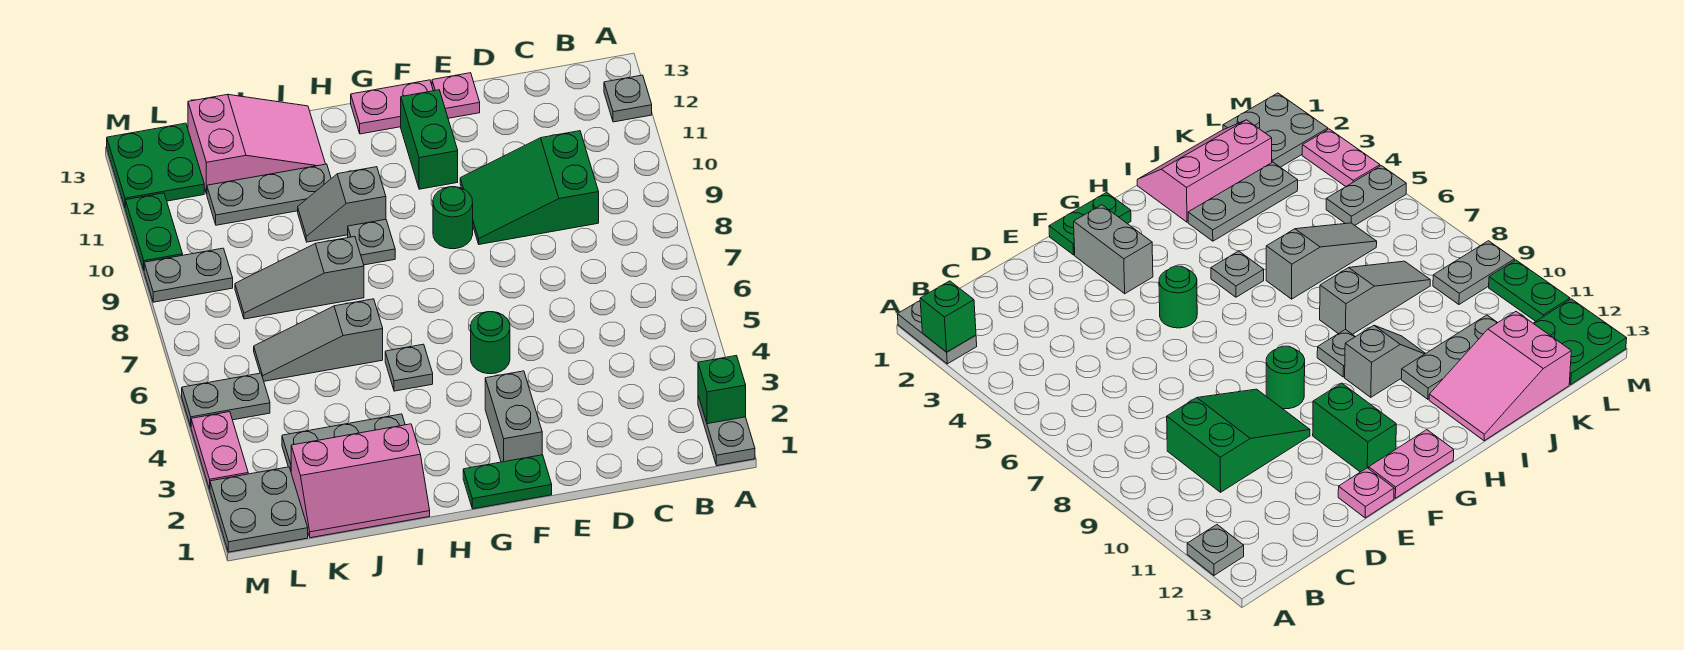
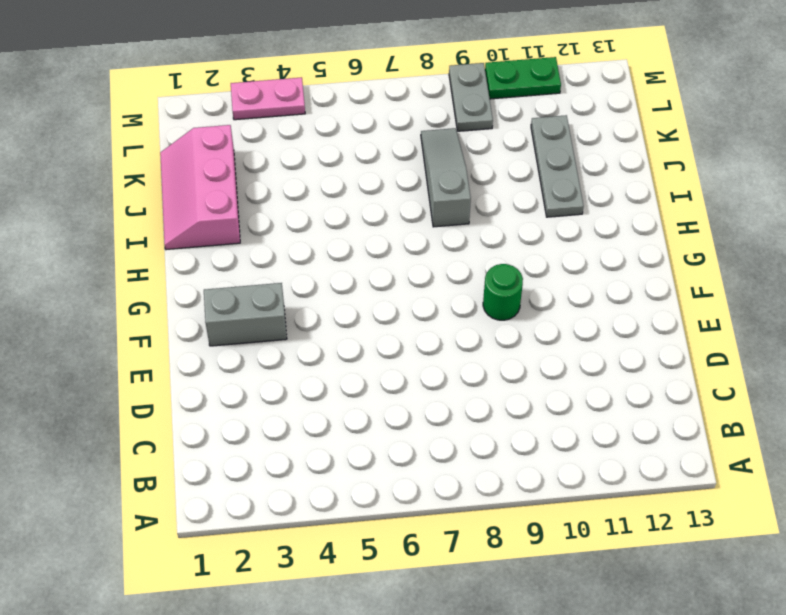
none -> grey 1x2 plate [698,396,755,466]
none -> grey 1x1 plate [604,75,652,122]
none -> green 2x3 slope [460,131,599,244]

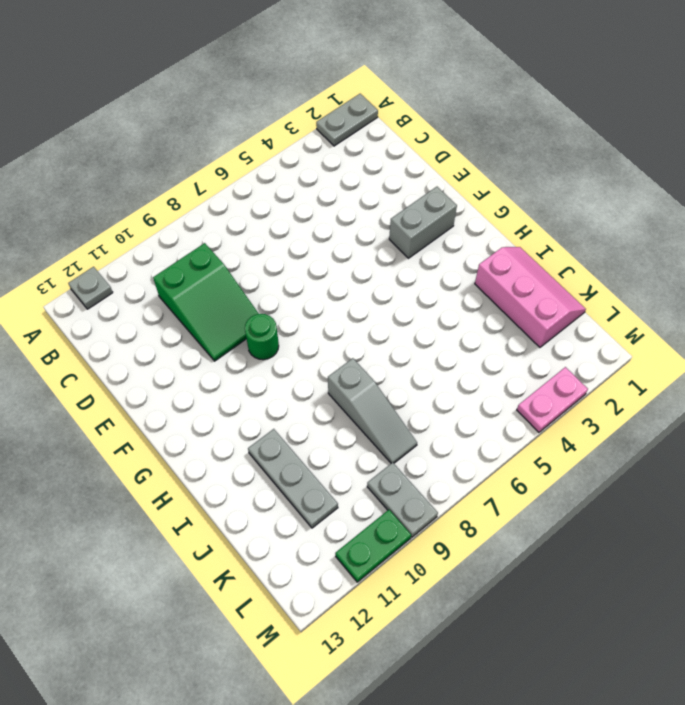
none -> pink 1x1 plate [432,73,480,118]
none -> green 1x2 plate [463,455,552,509]
none -> green 1x1 round brick [471,312,510,374]

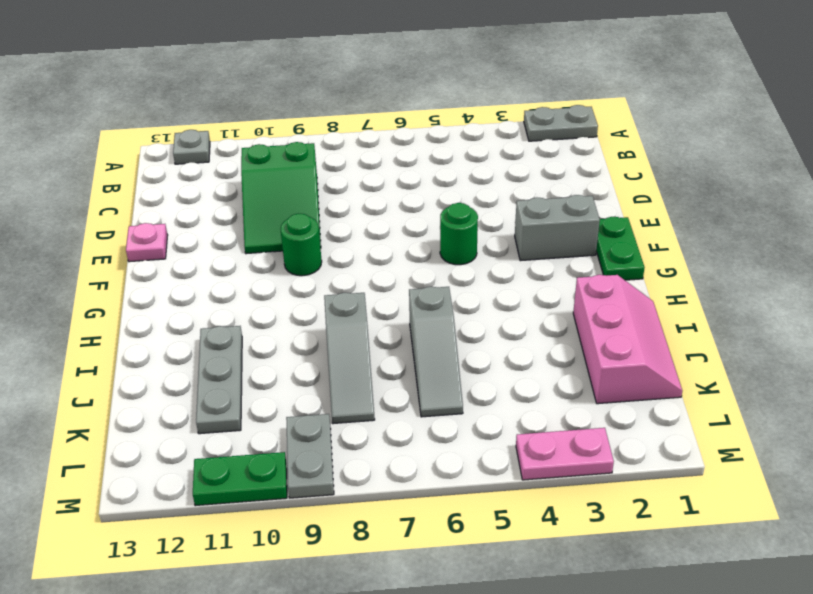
none -> green 1x2 brick [401,90,458,189]
none -> pink 1x2 plate [351,80,433,134]
none -> grey 1x1 plate [385,344,433,391]

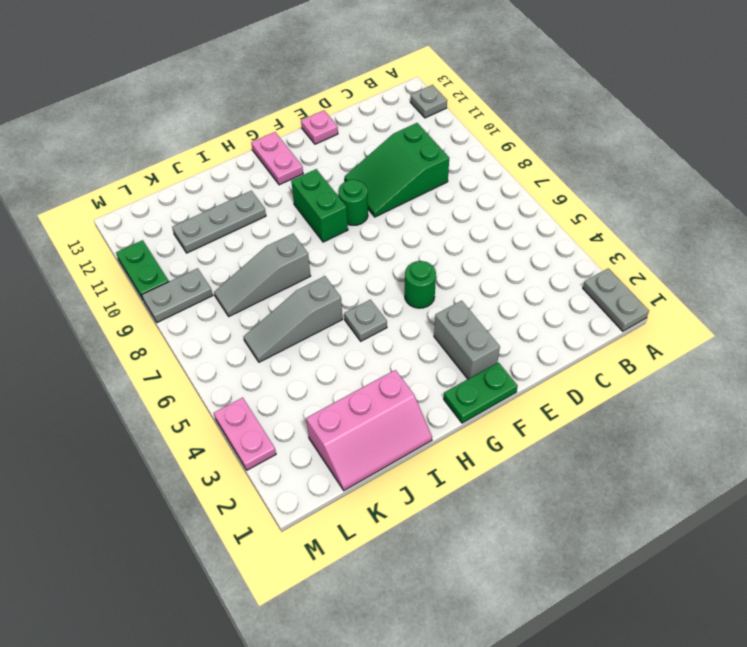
green 1x2 brick [291,169,348,242] -> green 1x2 brick moved to [401,90,458,189]
pink 1x2 plate [251,132,303,185] -> pink 1x2 plate turned to [351,80,433,134]
none -> grey 1x1 plate [348,219,395,265]
none -> grey 1x2 slope [298,167,386,242]
none -> grey 1x3 plate [282,414,405,471]

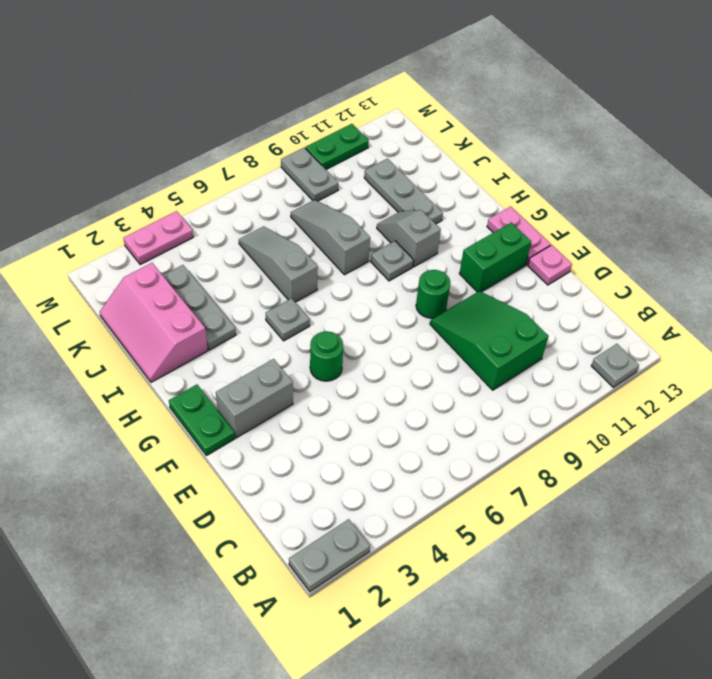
none -> pink 2x3 slope [188,94,325,194]
none -> grey 2x2 plate [210,467,308,552]
none -> grey 1x2 plate [182,373,270,426]

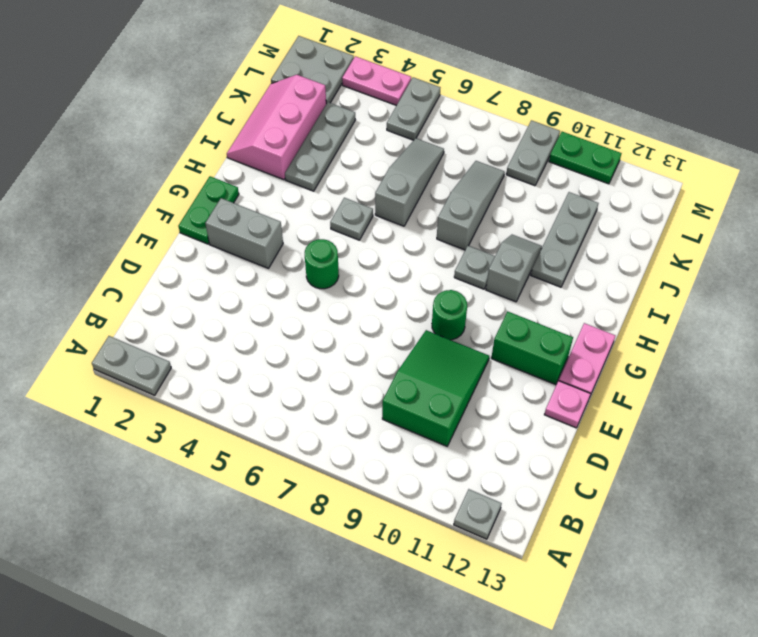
none -> pink 2x3 slope [188,94,325,194]
none -> green 2x2 plate [107,123,204,207]
none -> green 1x1 brick [698,356,746,424]

